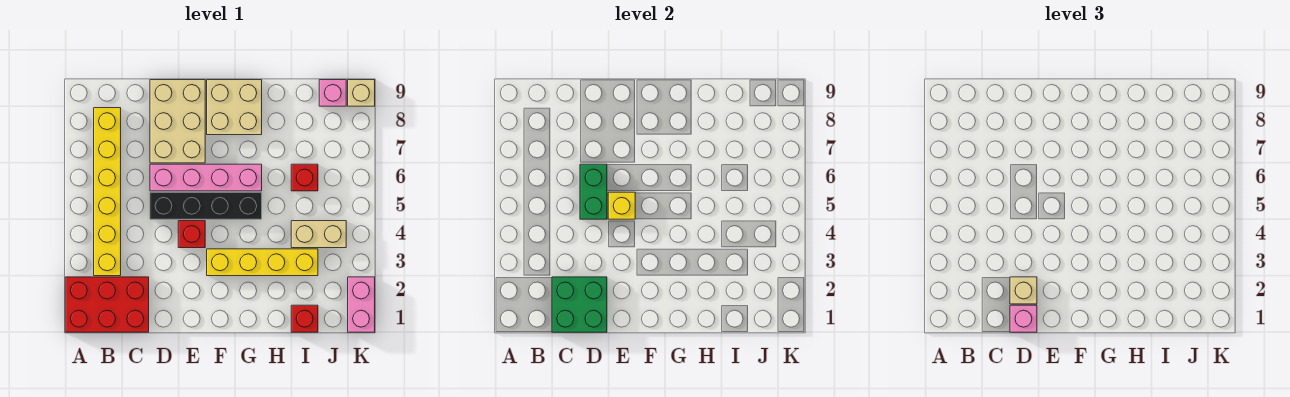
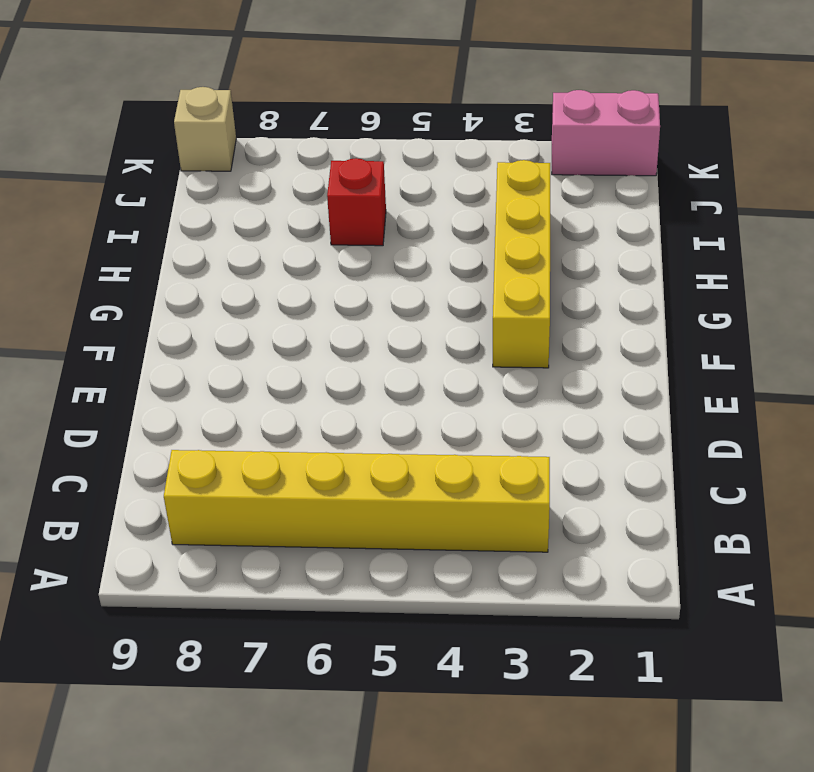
none -> red 2x3 brick [65,277,149,332]
none -> black 1x4 brick [150,192,262,219]
none -> pink 1x4 brick [150,164,262,191]

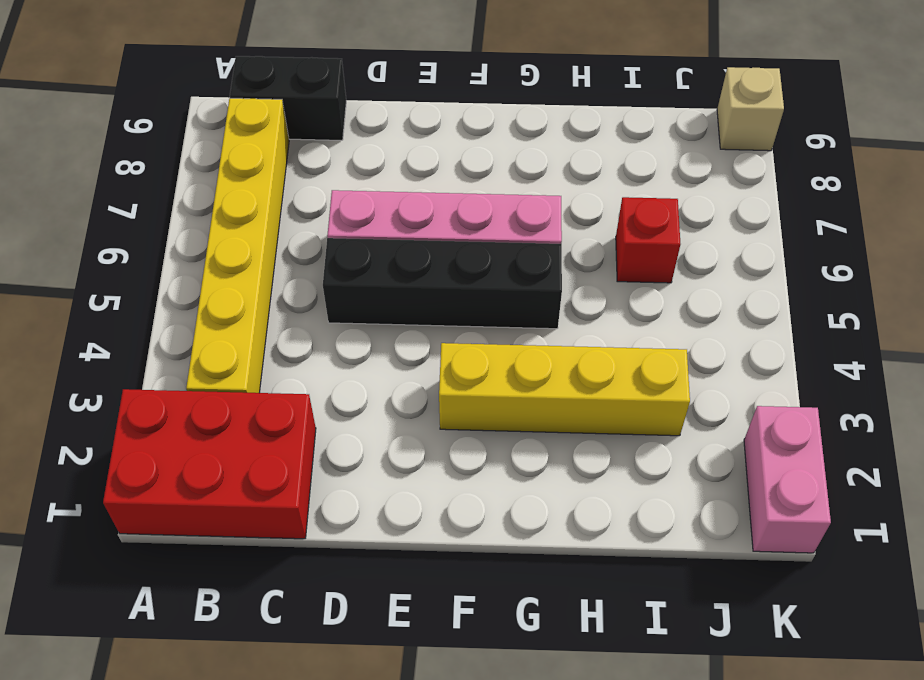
black 1x2 brick [230,56,346,140] -> none
none -> tan 2x3 brick [150,80,205,163]
none -> red 1x1 brick [178,221,205,248]
none -> tan 2x2 brick [207,80,262,135]

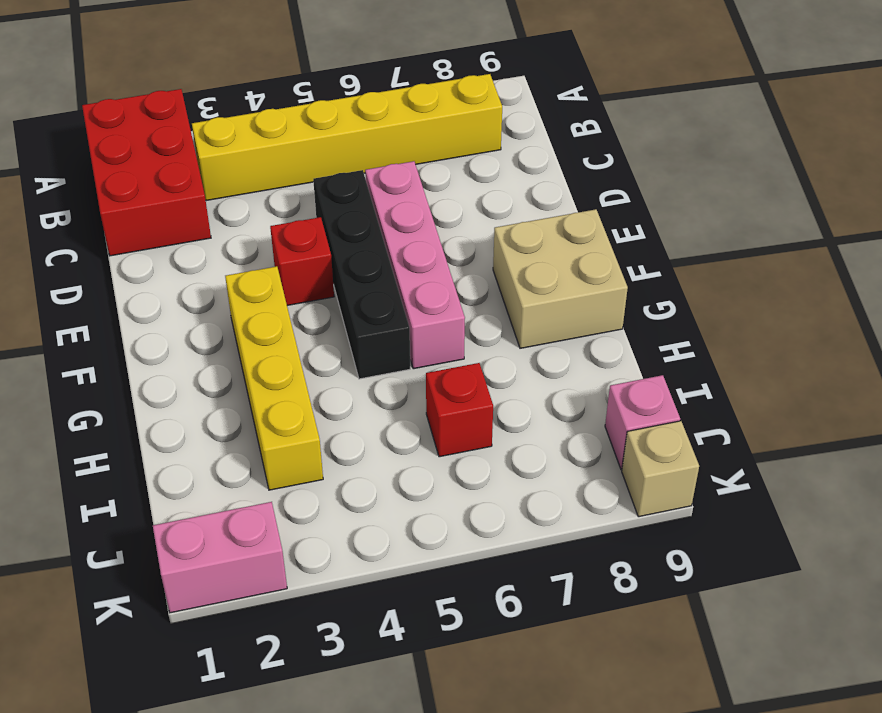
none -> tan 2x3 brick [150,80,205,163]
none -> red 1x1 brick [291,305,318,332]
none -> tan 1x2 brick [291,221,346,248]

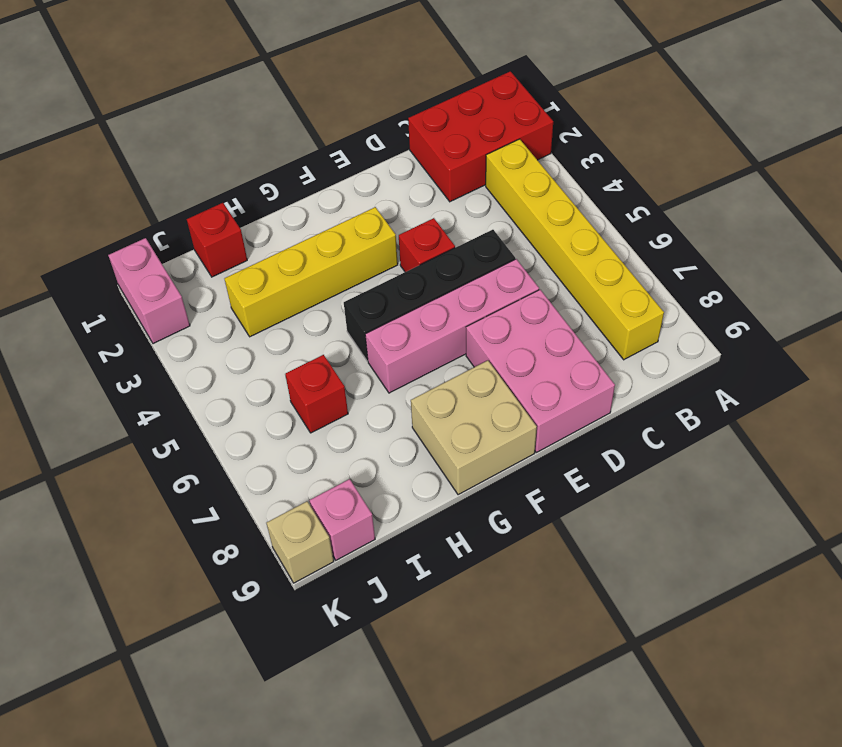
pink 2x3 brick [466,290,615,452] -> tan 2x3 brick [150,80,205,163]
none -> tan 1x2 brick [291,221,346,248]
none -> green 2x2 brick [552,277,607,332]
none -> green 1x2 brick [580,164,607,219]

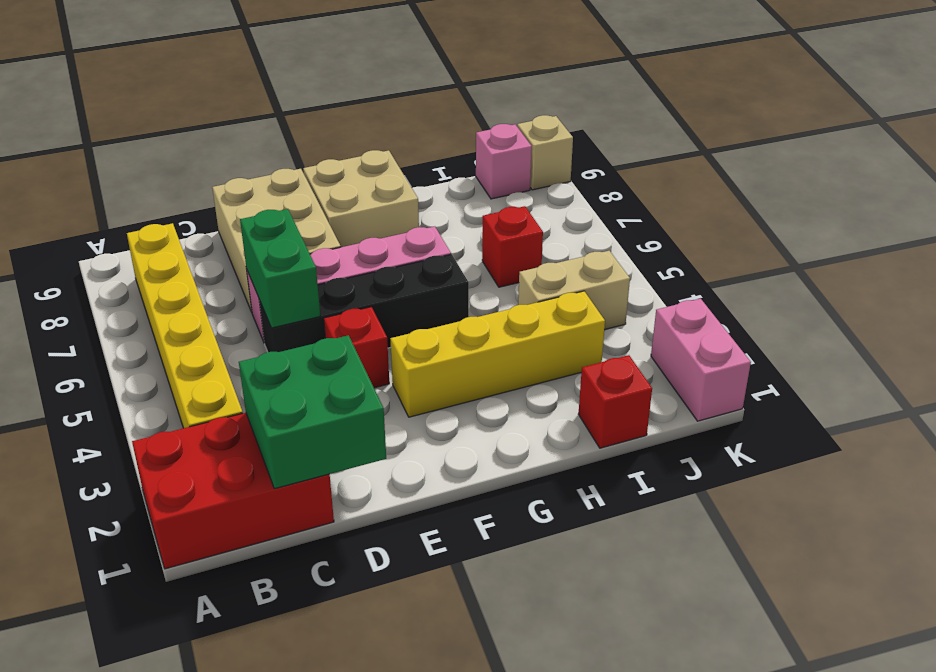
none -> yellow 1x1 brick [608,192,635,219]
none -> pink 1x1 brick [1010,305,1037,332]
none -> tan 1x1 brick [1010,277,1037,304]

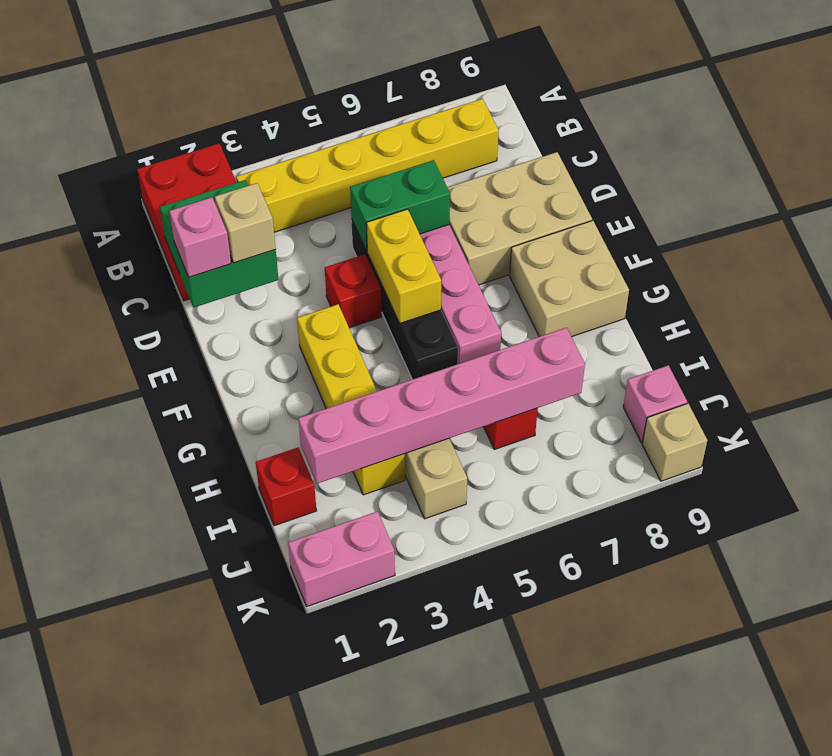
yellow 1x2 brick [366,209,441,323] -> yellow 1x1 brick [608,192,635,219]
pink 1x6 brick [298,328,585,484] -> none

